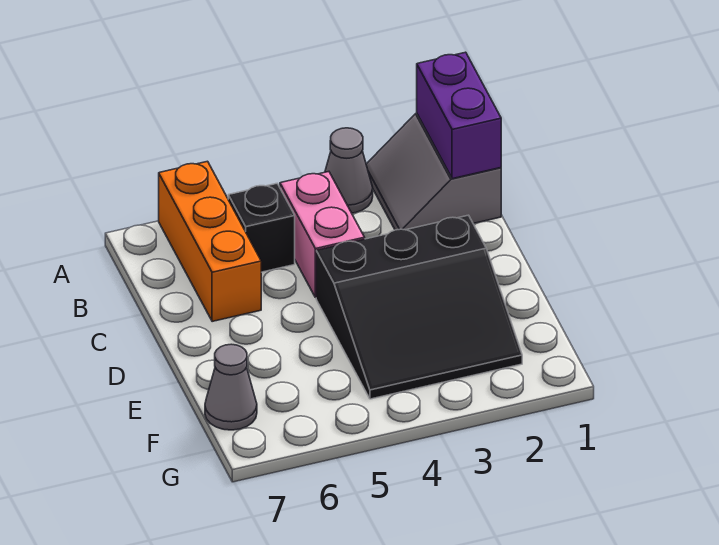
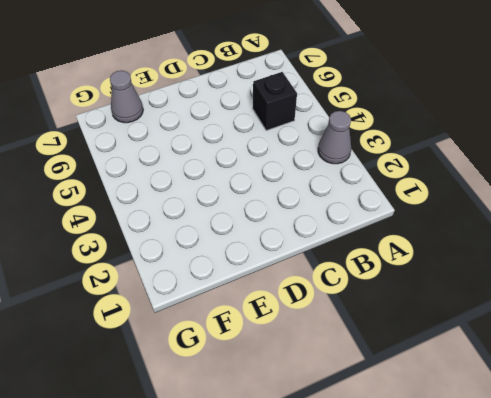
none -> grey 2x2 slope [366,113,501,230]
none -> orange 1x3 brick [159,161,261,322]

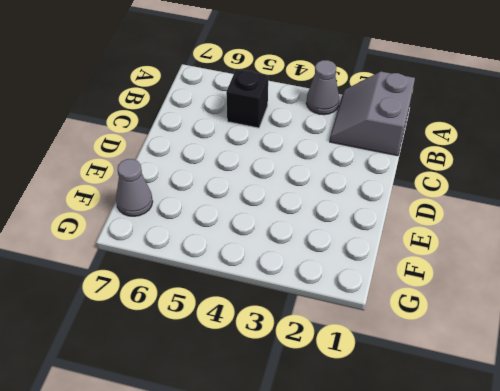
none -> orange 1x3 brick [159,161,261,322]
none -> pink 1x2 brick [280,172,365,298]

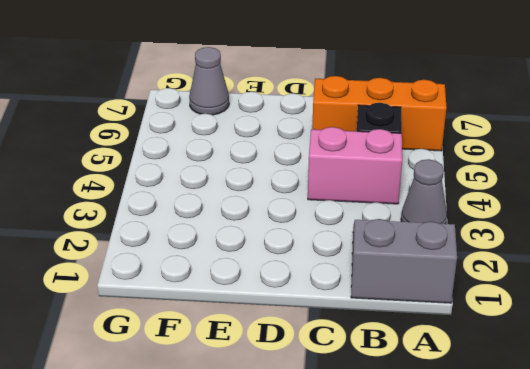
none -> black 3x3 slope [316,215,522,399]
none -> purple 1x2 brick [417,52,501,179]

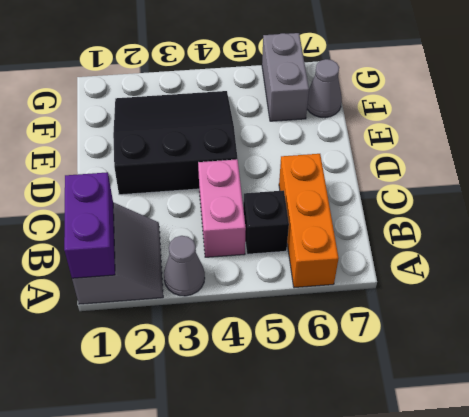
grey 1x2 brick [262,33,309,121] -> none

